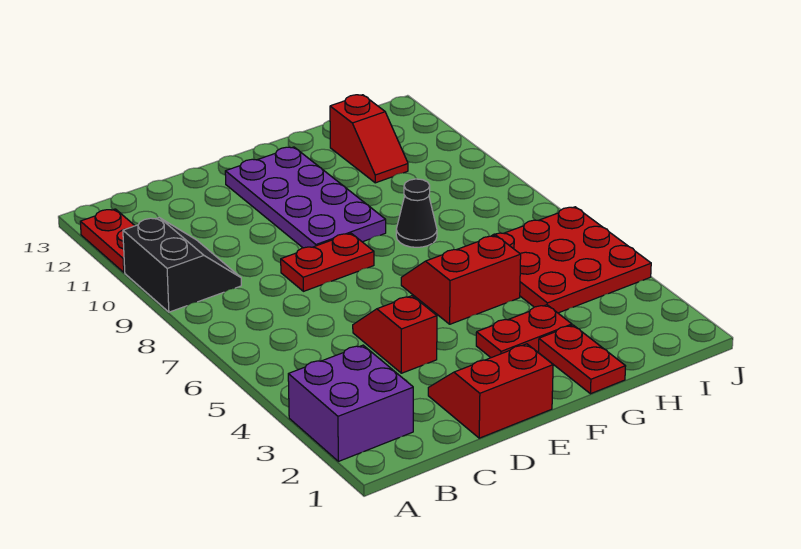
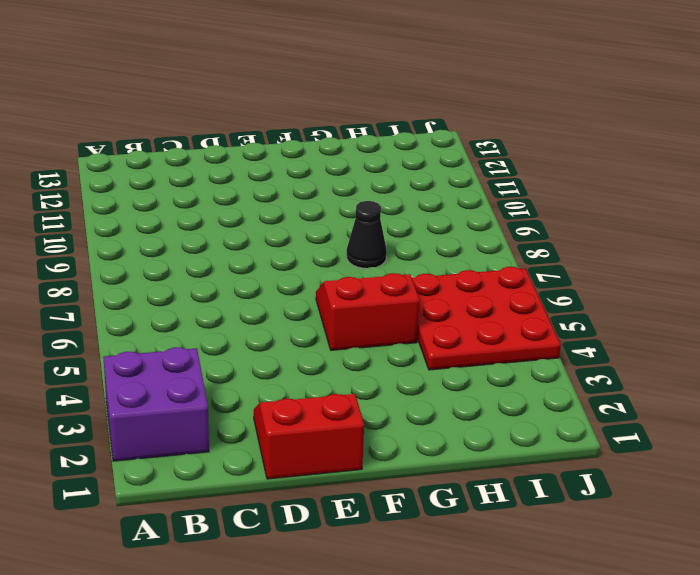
none -> black 2x2 slope [123,218,241,312]
none -> red 1x2 plate [80,209,135,272]
none -> red 1x2 slope [353,296,437,373]

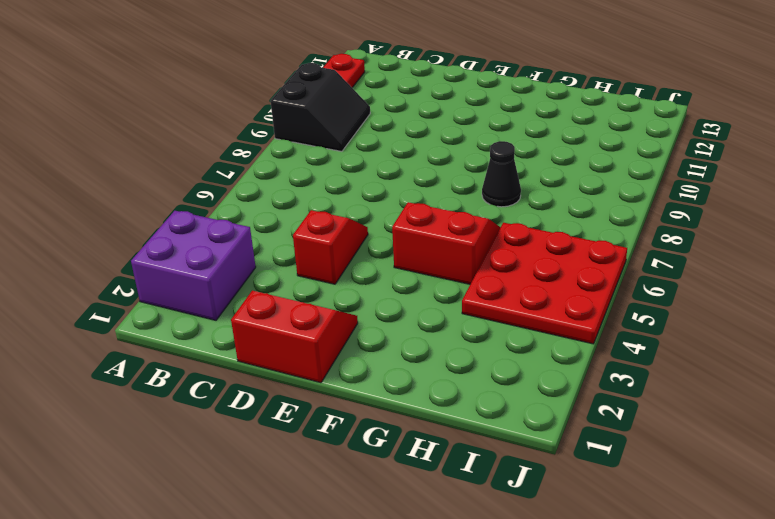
none -> red 1x2 plate [281,233,374,291]
none -> purple 2x4 plate [225,147,386,248]
none -> red 1x2 plate [476,305,572,358]

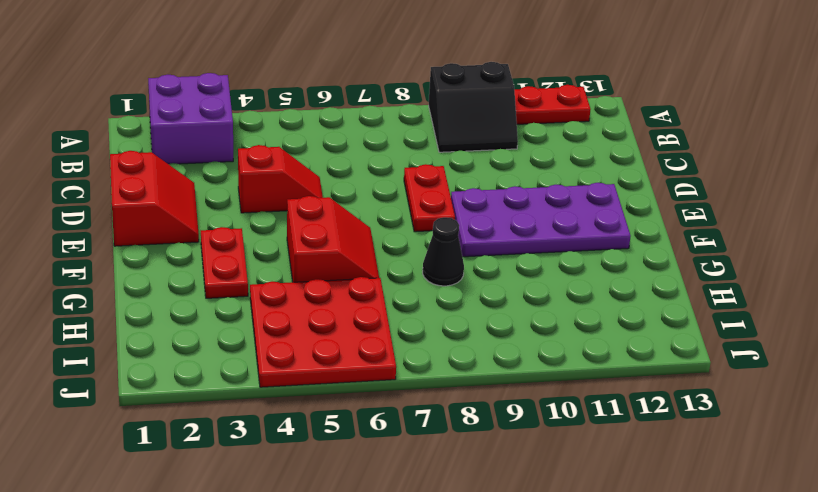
none -> red 1x2 plate [539,325,626,394]
none -> red 1x2 slope [330,95,408,183]

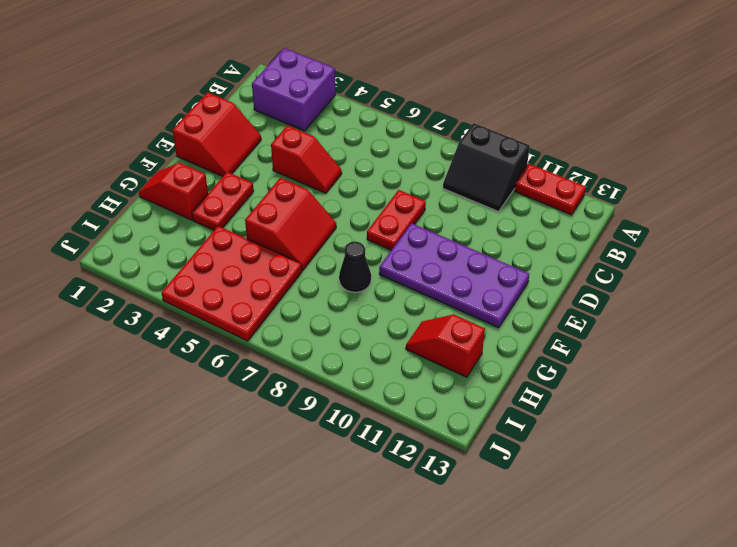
red 1x2 slope [139,162,208,220] -> red 1x2 plate [539,325,626,394]

